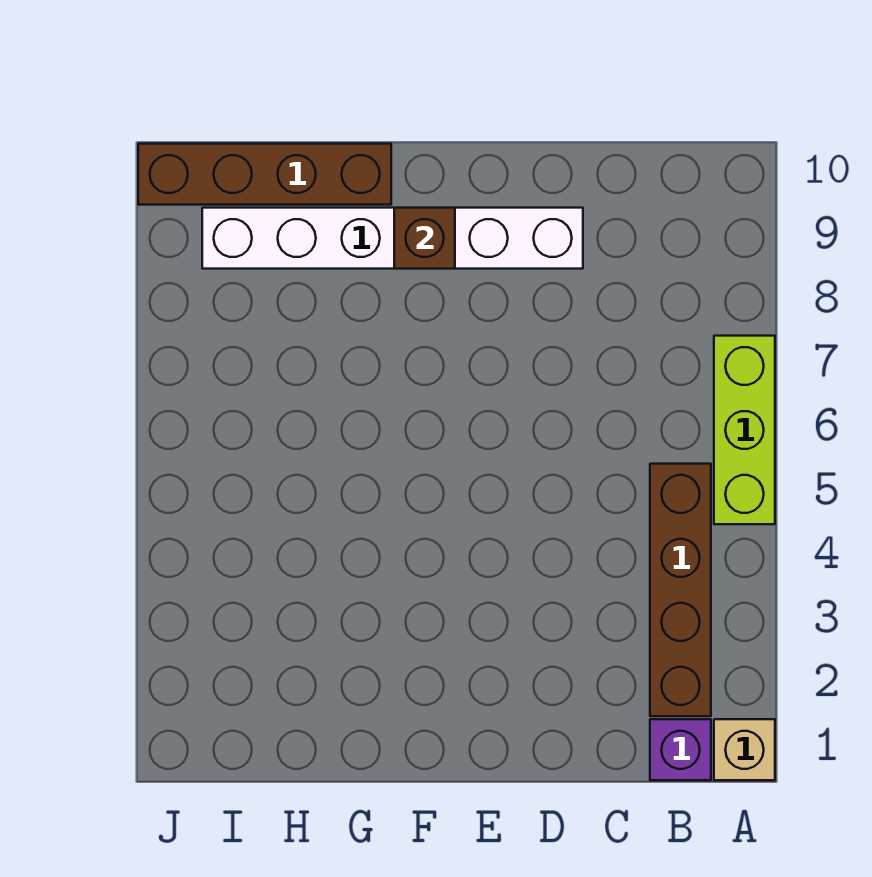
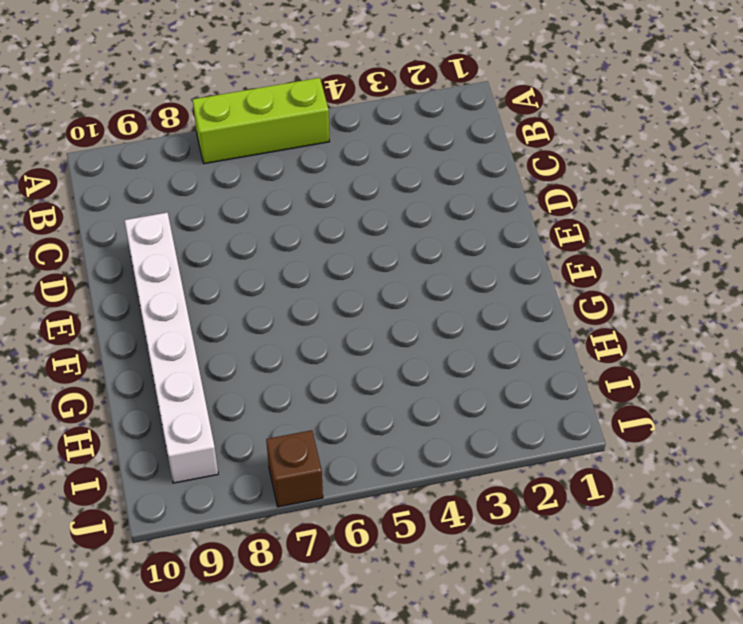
brown 1x1 brick [266,430,323,507] -> brown 1x1 brick moved to [394,208,455,269]
none -> tan 1x1 brick [714,719,775,780]
none -> purple 1x1 brick [650,719,711,780]

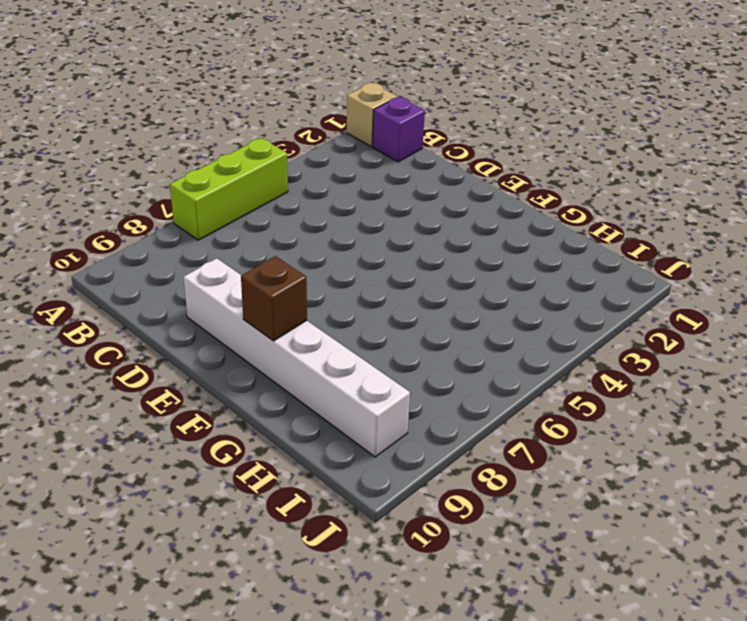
none -> brown 1x4 brick [650,464,711,716]
none -> brown 1x4 brick [138,144,391,205]

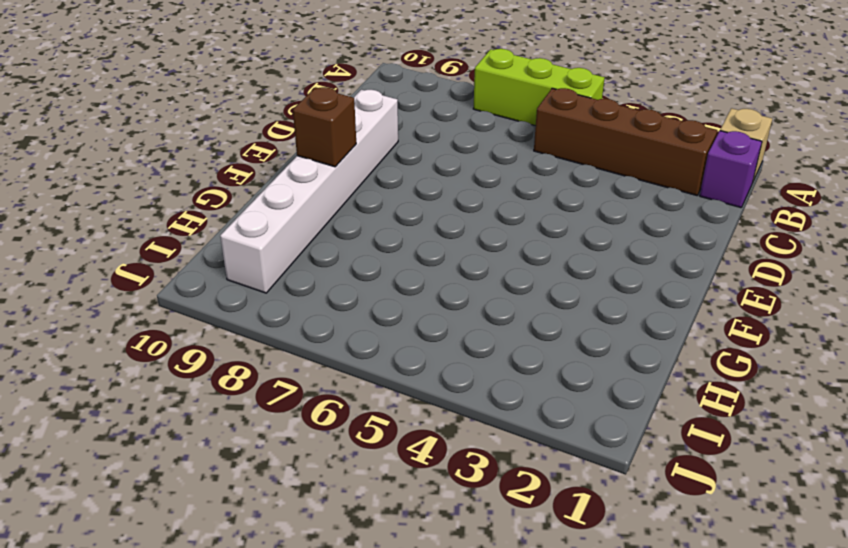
none -> brown 1x4 brick [138,144,391,205]

